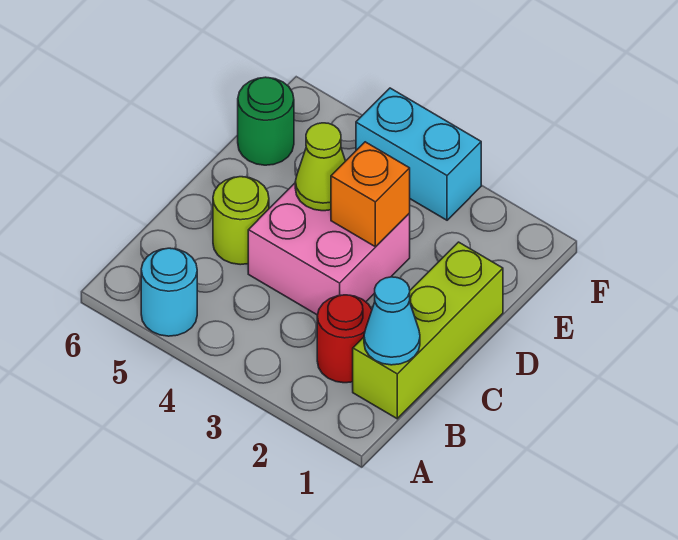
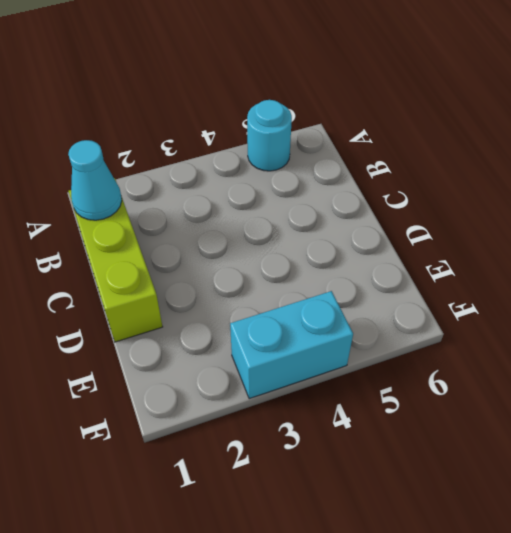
none -> red 1x1 round brick [317,295,372,383]
none -> pink 2x2 brick [248,183,410,315]

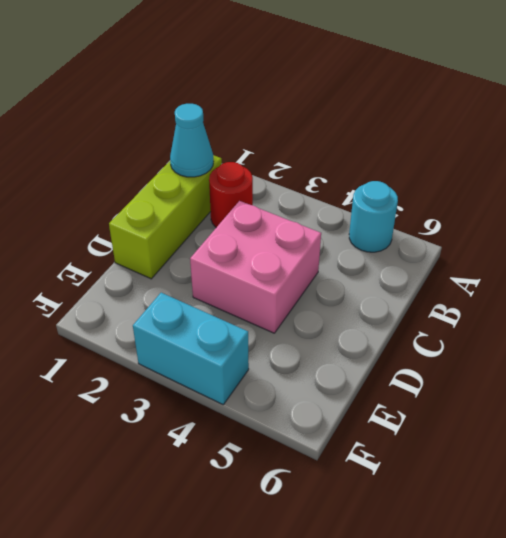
none -> lime 1x1 round brick [213,177,269,265]
none -> green 1x1 round brick [238,77,294,165]

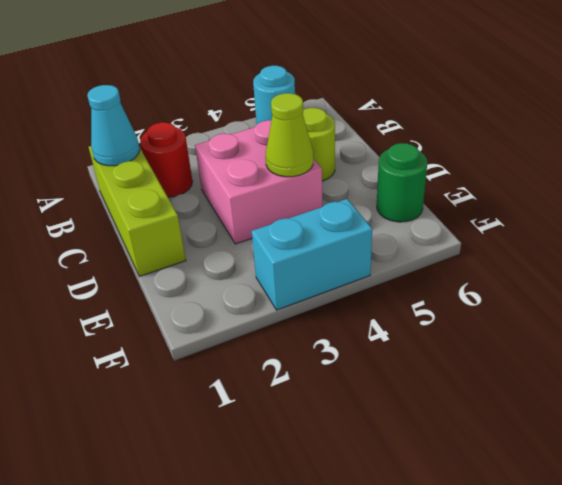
none -> orange 1x1 brick [331,142,410,247]

